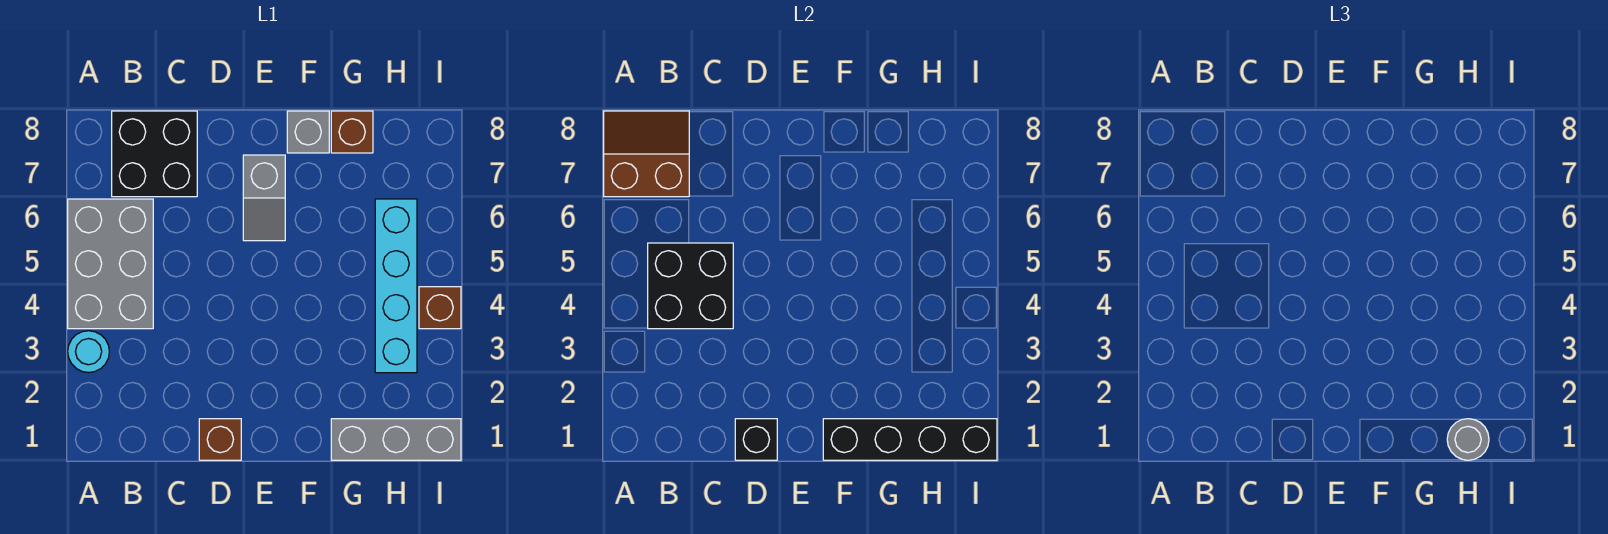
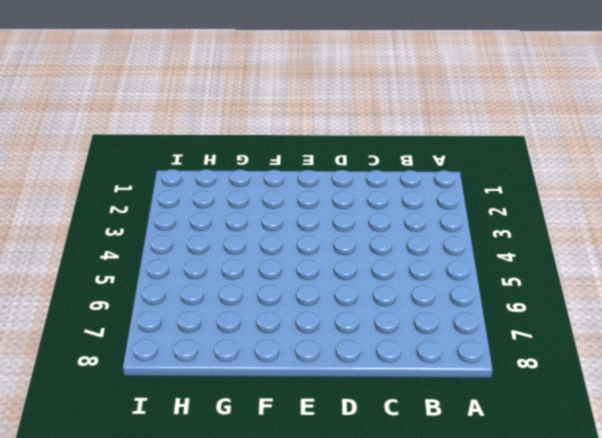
none -> cyan 1x1 round brick [68,331,109,373]
none -> grey 2x3 brick [68,199,153,329]
none -> black 2x2 brick [112,111,197,197]

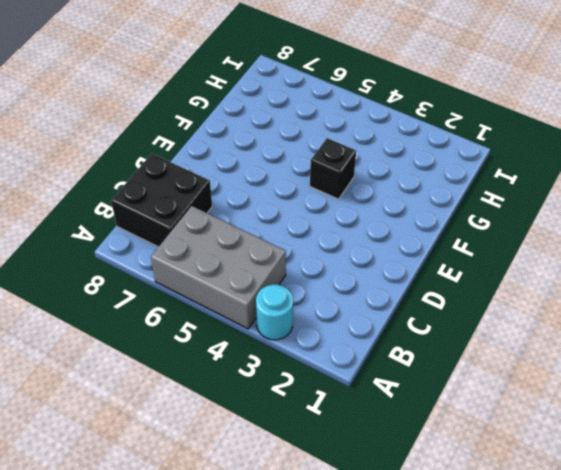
black 1x1 brick [310,138,356,199] -> black 1x1 brick moved to [735,419,777,460]
none -> brown 1x1 brick [199,419,241,460]
none -> grey 1x2 slope [243,155,285,241]
none -> grey 1x1 brick [287,111,329,153]

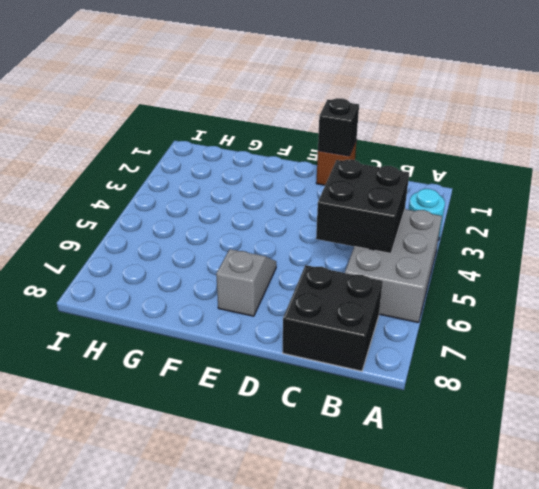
none -> grey 1x1 brick [287,111,329,153]
none -> grey 1x3 brick [331,419,461,460]
none -> brown 1x1 brick [331,111,373,153]

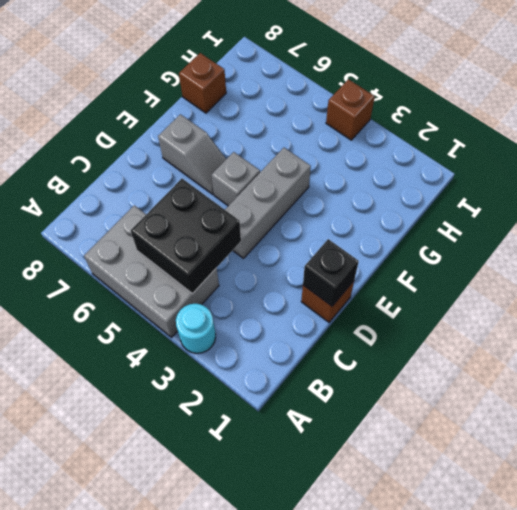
grey 1x3 brick [225,148,311,258] -> grey 1x3 brick moved to [331,419,461,460]
grey 1x1 brick [212,152,260,206] -> grey 1x1 brick moved to [287,111,329,153]
none -> black 2x2 brick [112,111,197,197]
none -> cyan 1x4 brick [375,199,417,373]
none -> brown 2x2 slope [604,111,689,197]

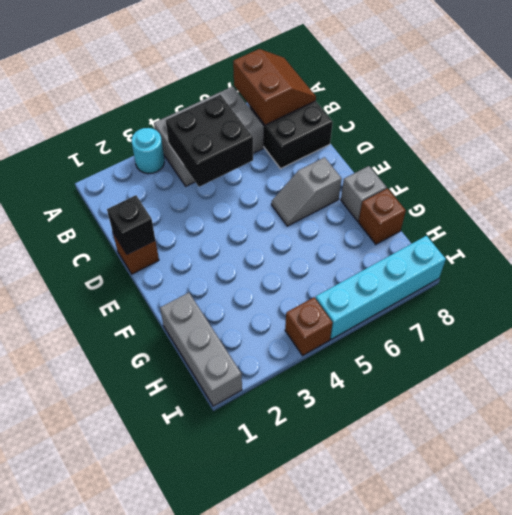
cyan 1x4 brick [315,236,446,339] -> cyan 1x4 brick moved to [375,199,417,373]
none -> black 1x4 brick [823,419,997,460]
none -> grey 1x1 round brick [1447,419,1489,460]

